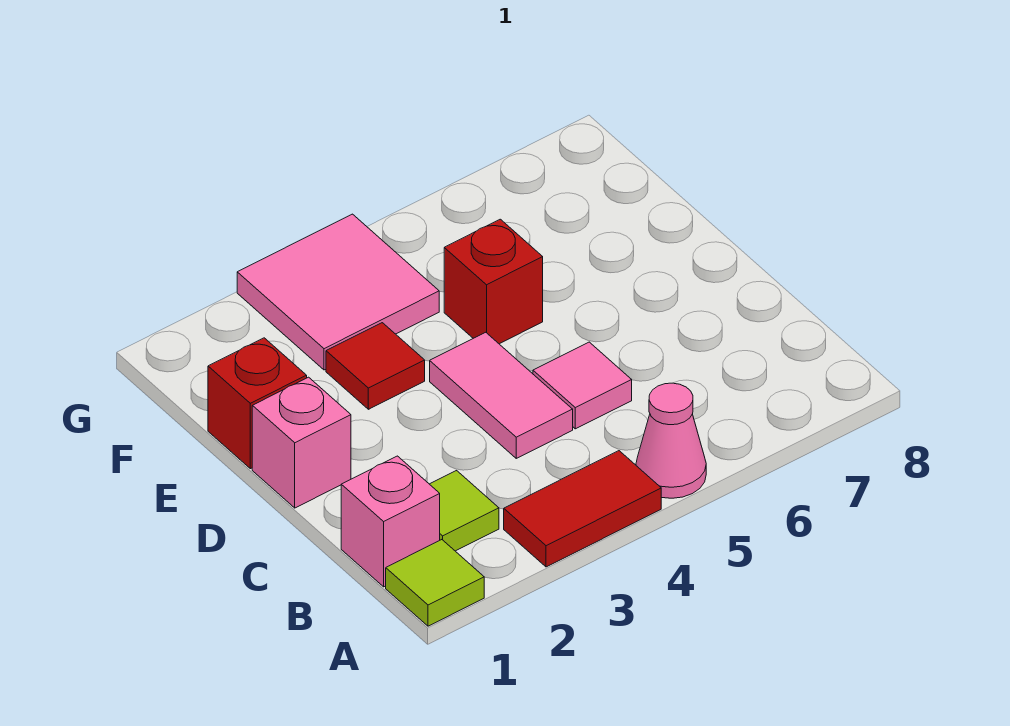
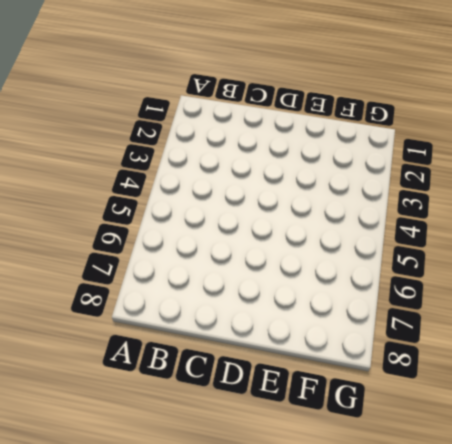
none -> lime 1x1 tile [386,540,484,626]
none -> red 1x2 tile [504,451,661,567]
none -> pink 1x1 cone [636,383,706,498]

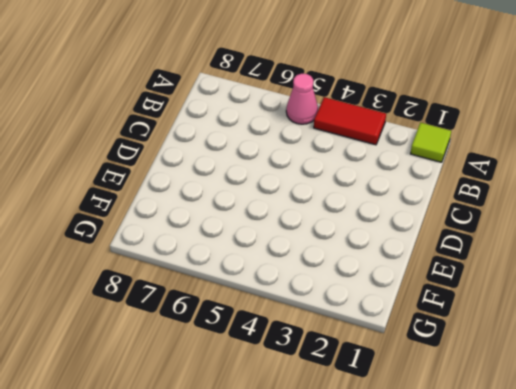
none -> pink 1x1 brick [341,456,440,587]
none -> lime 1x1 tile [430,471,499,551]
none -> pink 1x2 tile [430,332,573,458]

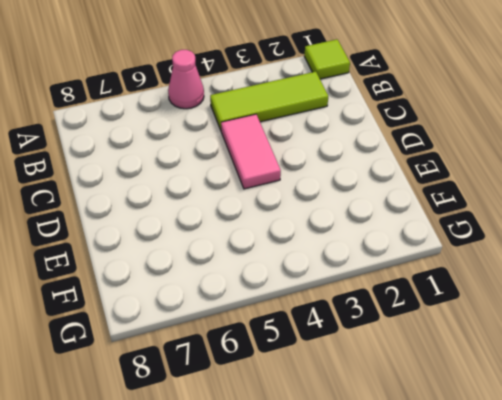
lime 1x3 tile [210,72,328,130] -> lime 1x1 tile [430,471,499,551]
none -> red 1x2 tile [504,451,661,567]
none -> pink 1x1 brick [341,456,440,587]
none -> pink 1x1 tile [533,342,632,429]

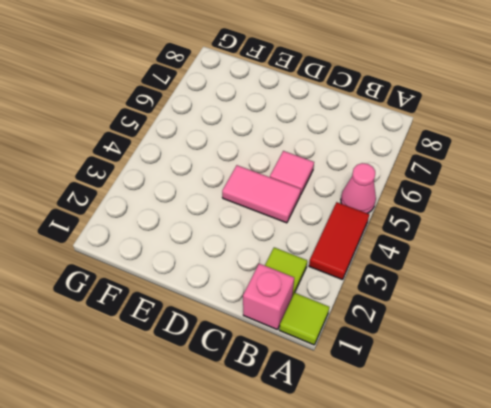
none -> pink 1x1 brick [252,377,351,508]
none -> red 1x1 brick [208,338,307,469]
none -> red 1x1 tile [326,323,425,409]

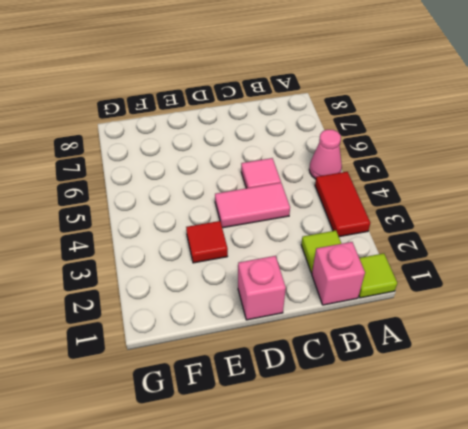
none -> red 1x1 brick [208,338,307,469]
none -> red 1x1 brick [444,219,543,344]
none -> pink 2x2 tile [237,214,439,370]

